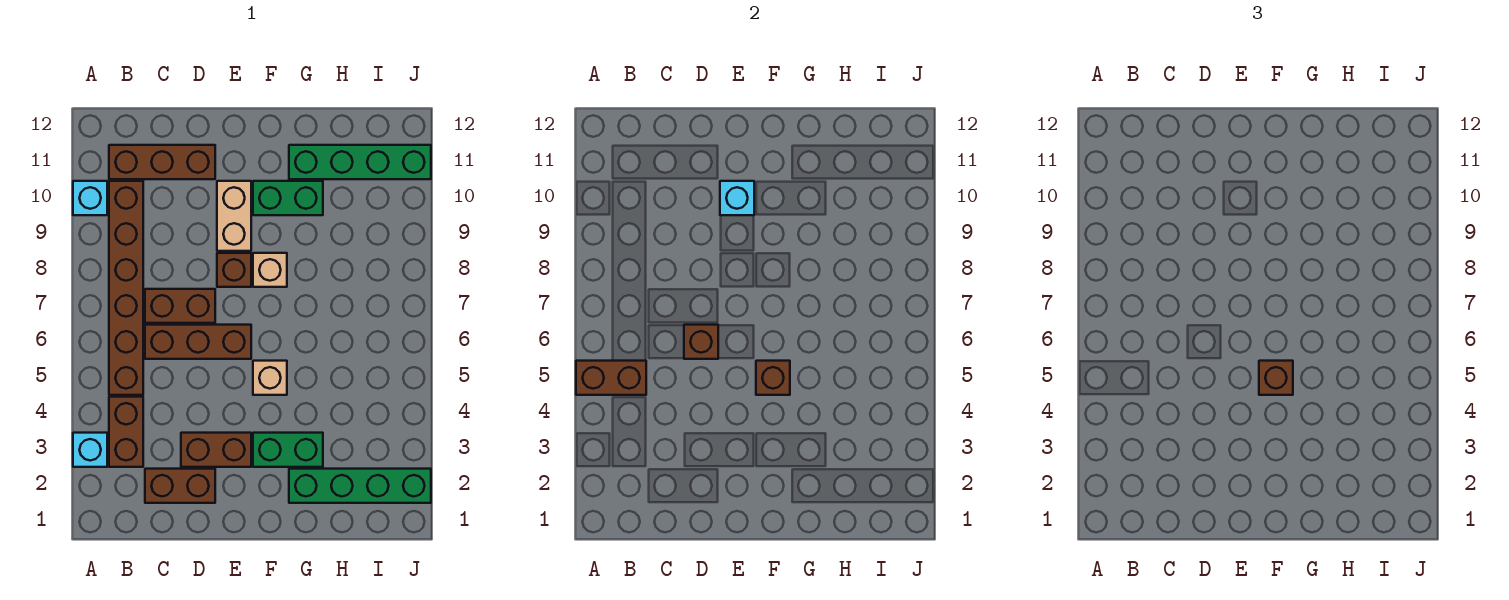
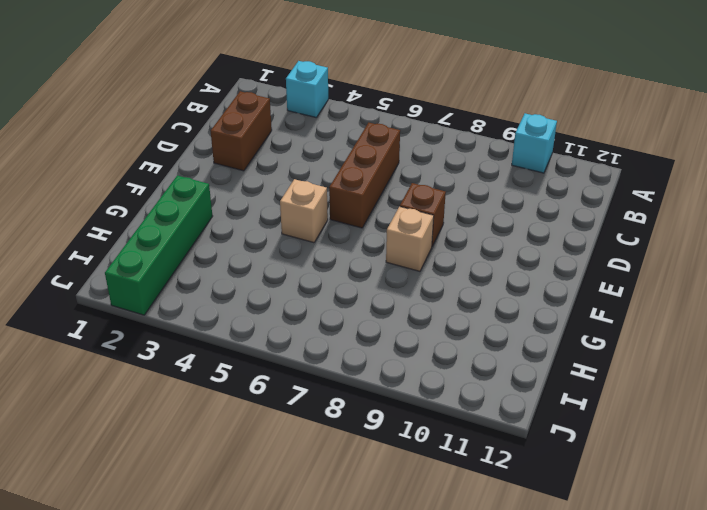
none -> brown 1x2 brick [109,397,143,467]
none -> brown 1x6 brick [109,181,143,395]
none -> brown 1x3 brick [109,145,215,179]

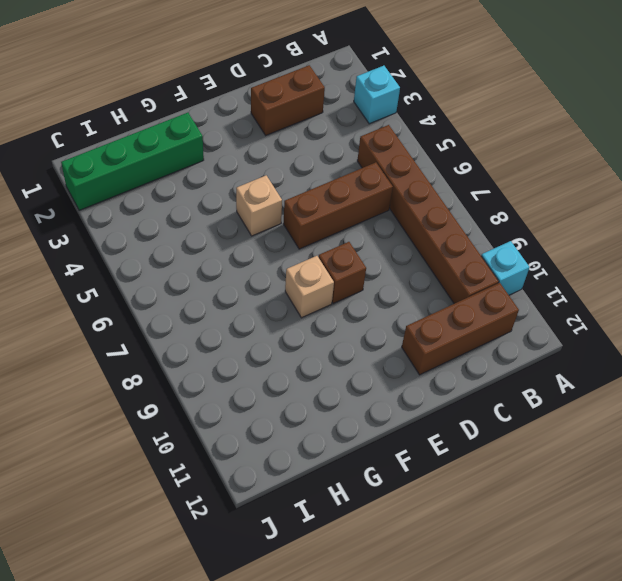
none -> brown 1x2 brick [109,397,143,467]
none -> brown 1x2 brick [145,289,215,323]
none -> brown 1x2 brick [181,433,251,467]

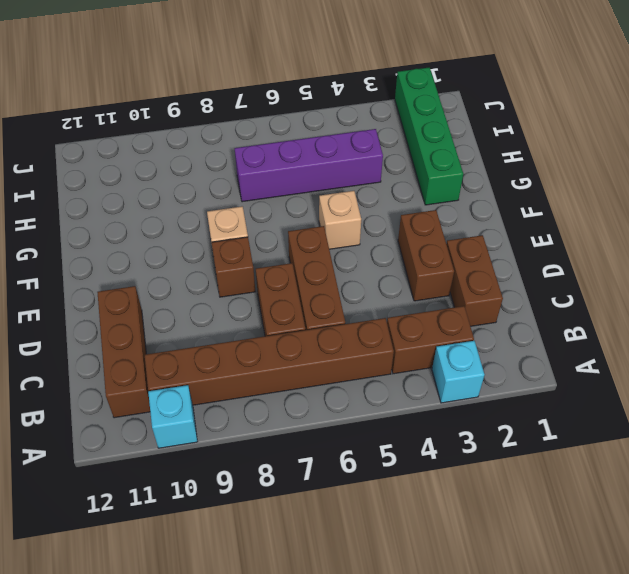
purple 1x4 brick [234,129,383,202] -> none
none -> tan 1x2 brick [217,181,251,251]
none -> green 1x2 brick [253,433,323,467]
none -> green 1x2 brick [253,181,323,215]

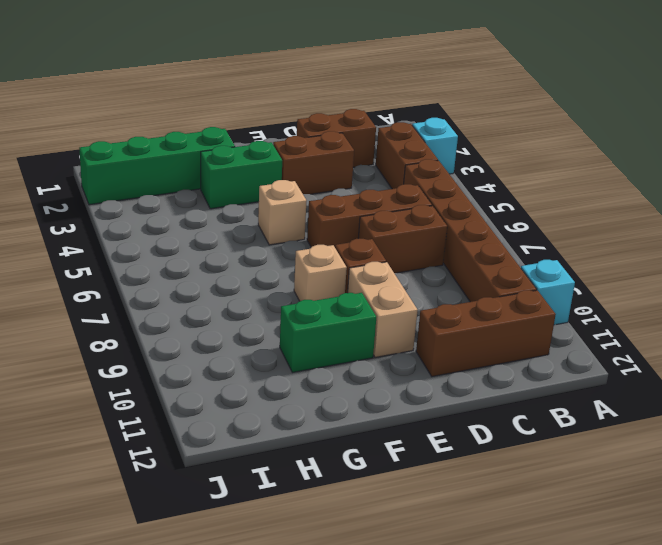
none -> green 1x4 brick [289,145,431,179]
none -> brown 1x2 brick [576,361,646,395]
none -> brown 1x1 brick [684,325,718,359]

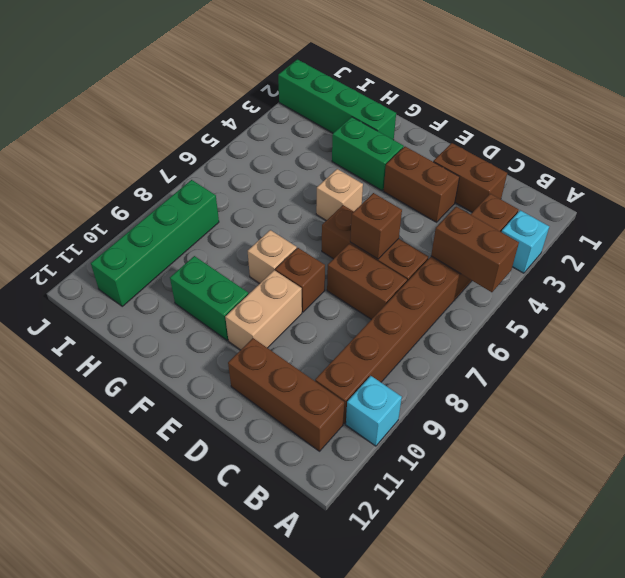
green 1x4 brick [91,180,219,306] -> green 1x4 brick turned to [289,145,431,179]
none -> cyan 1x1 brick [720,181,754,215]
none -> brown 1x1 brick [756,361,790,395]
none -> brown 1x1 brick [1259,361,1293,395]

